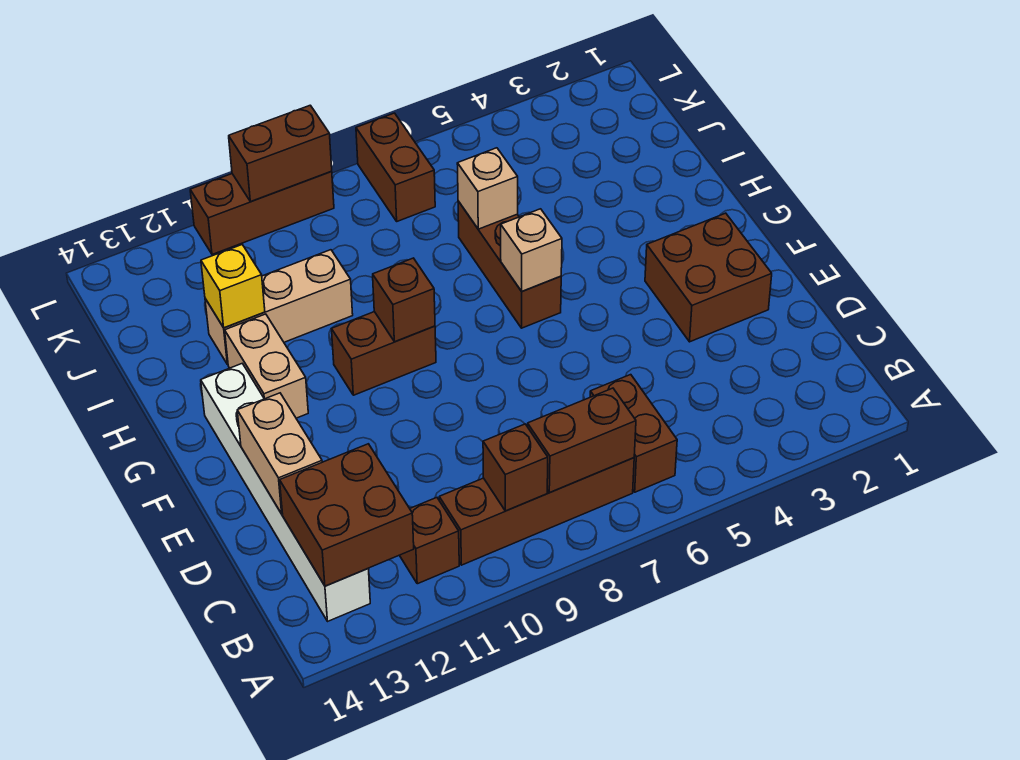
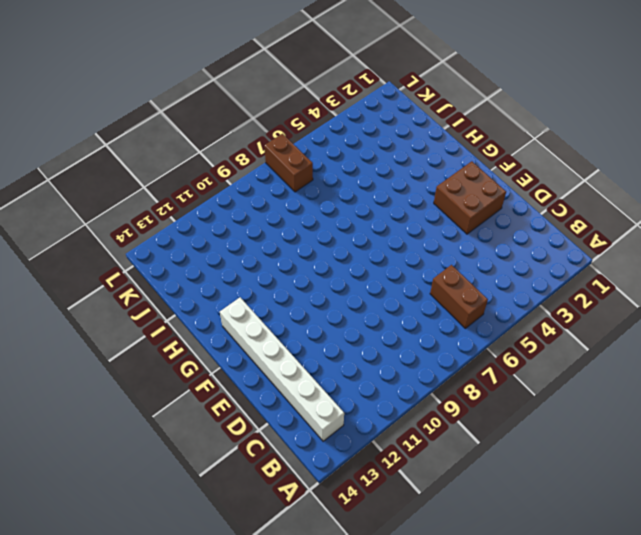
none -> brown 1x4 brick [439,458,634,565]
none -> brown 1x1 brick [400,498,459,584]
none -> brown 1x3 brick [458,201,561,328]

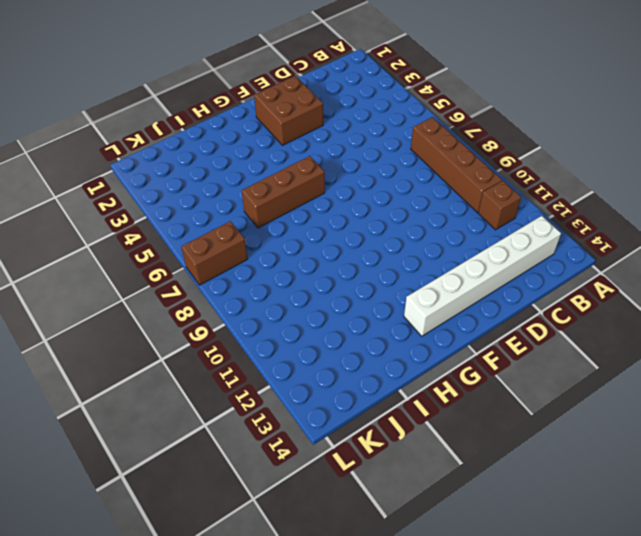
none -> brown 1x2 brick [590,375,677,492]
none -> brown 1x2 brick [332,312,436,395]
none -> tan 1x2 brick [225,314,308,418]

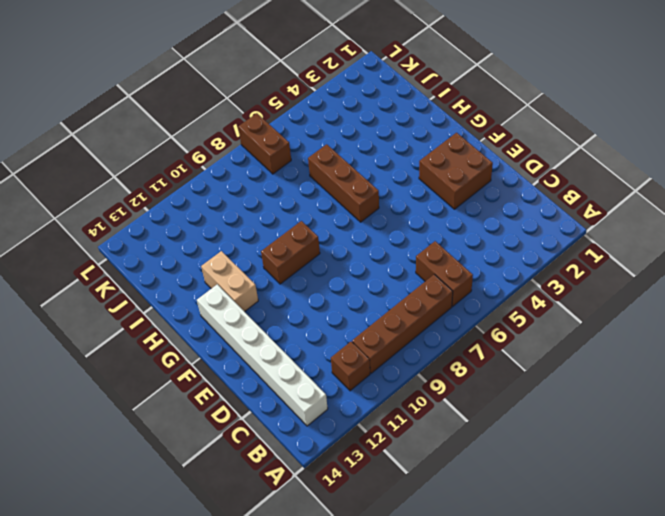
none -> tan 1x3 brick [205,250,353,364]
none -> brown 1x3 brick [190,172,334,254]
none -> brown 1x2 brick [528,388,636,493]

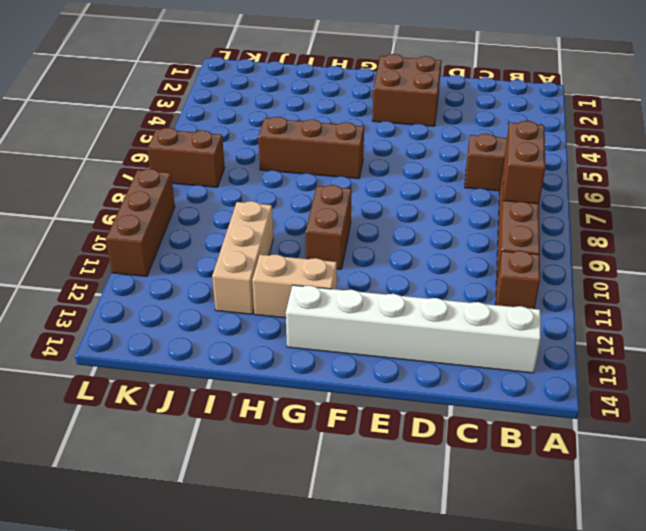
none -> brown 1x1 brick [483,424,548,511]
none -> brown 2x2 brick [280,444,414,586]
none -> tan 1x2 brick [237,393,322,514]

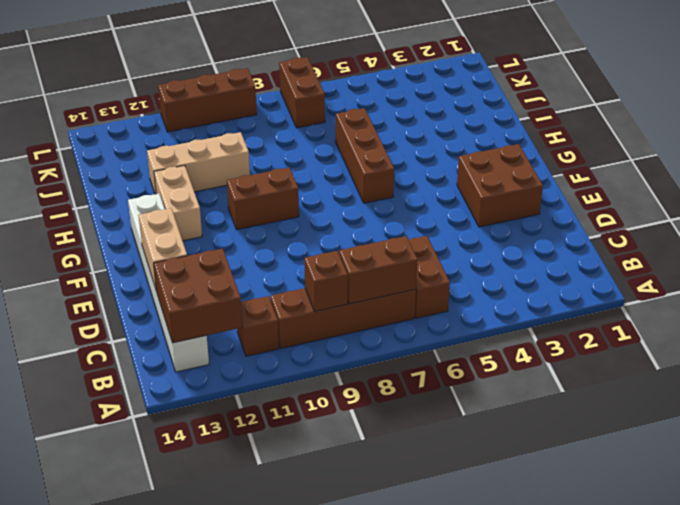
none -> tan 1x1 brick [501,209,562,291]
none -> brown 1x1 brick [373,258,435,342]
none -> tan 1x1 brick [457,148,518,229]

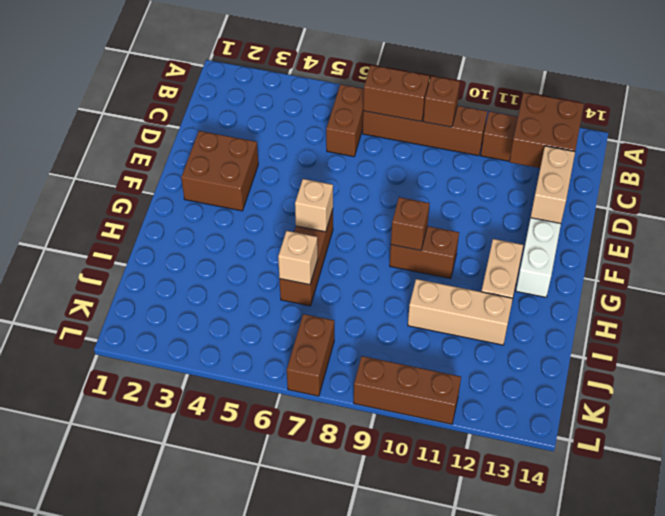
none -> yellow 1x1 brick [201,245,265,328]
none -> brown 1x2 brick [229,105,332,202]

